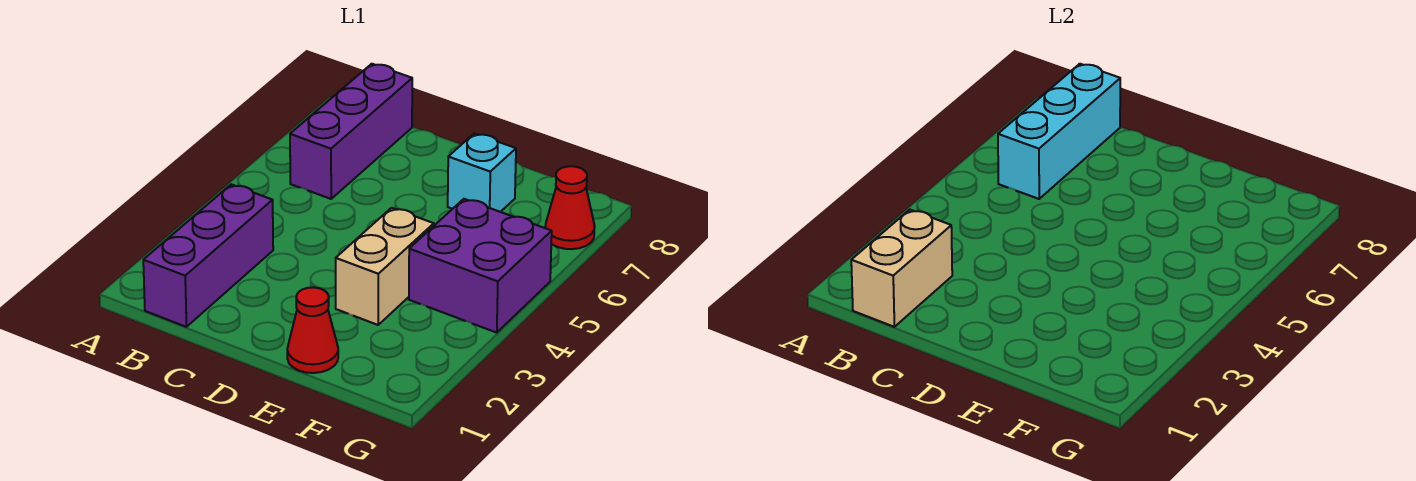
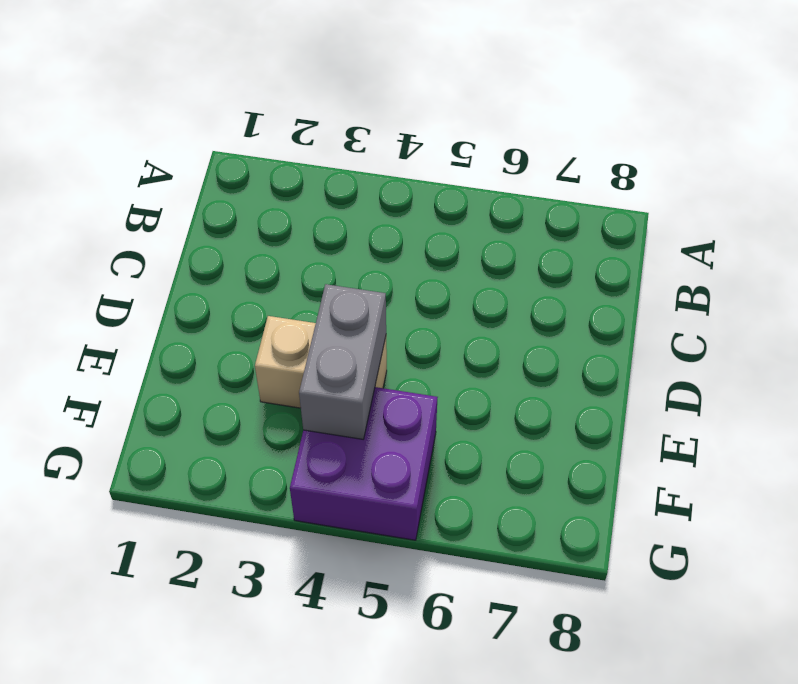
grey 1x2 brick [299,284,386,439] -> none
none -> purple 1x3 brick [143,184,273,327]
none -> purple 1x3 brick [290,64,412,199]

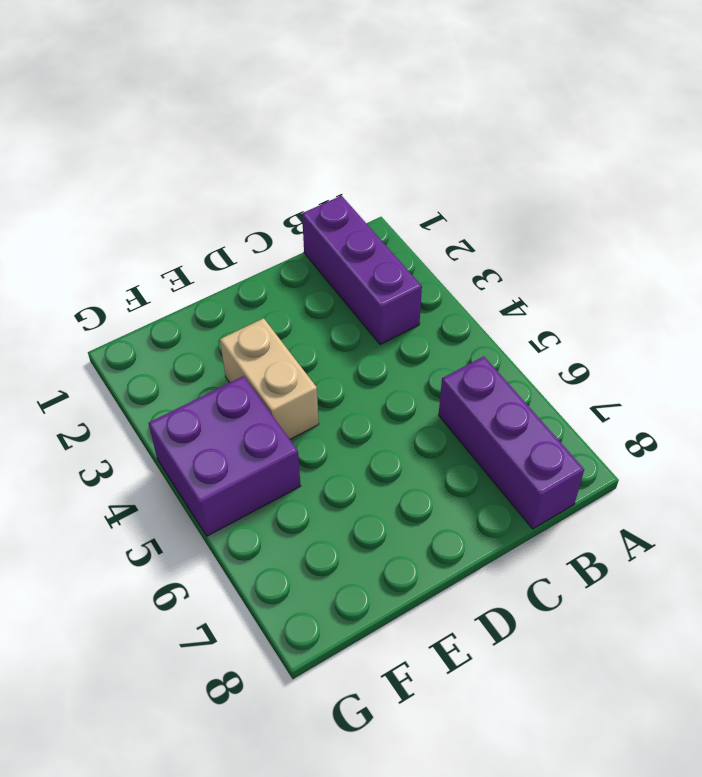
none -> red 1x1 cone [287,287,338,373]
none -> cyan 1x1 brick [448,133,516,212]

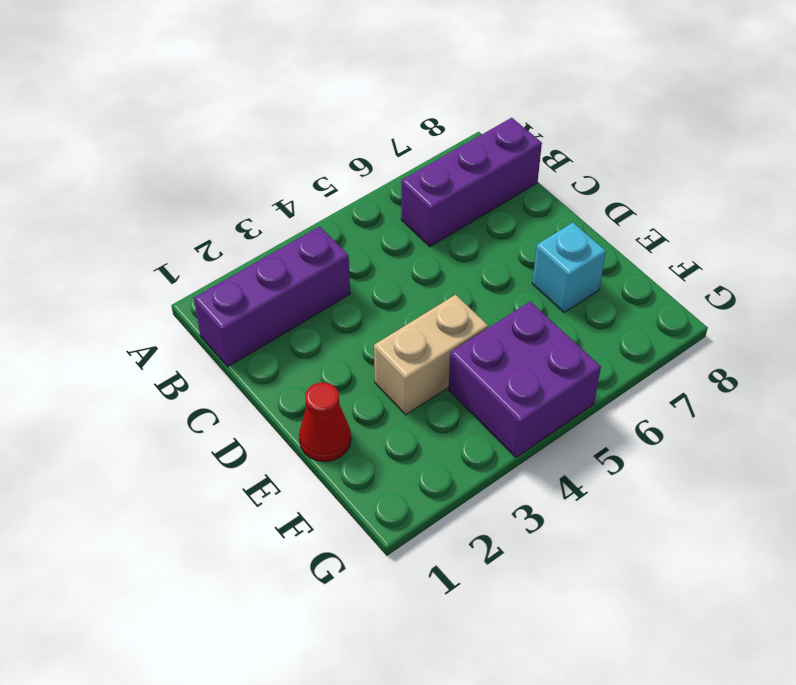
none -> red 1x1 cone [545,166,595,249]
none -> tan 1x2 brick [851,210,952,327]

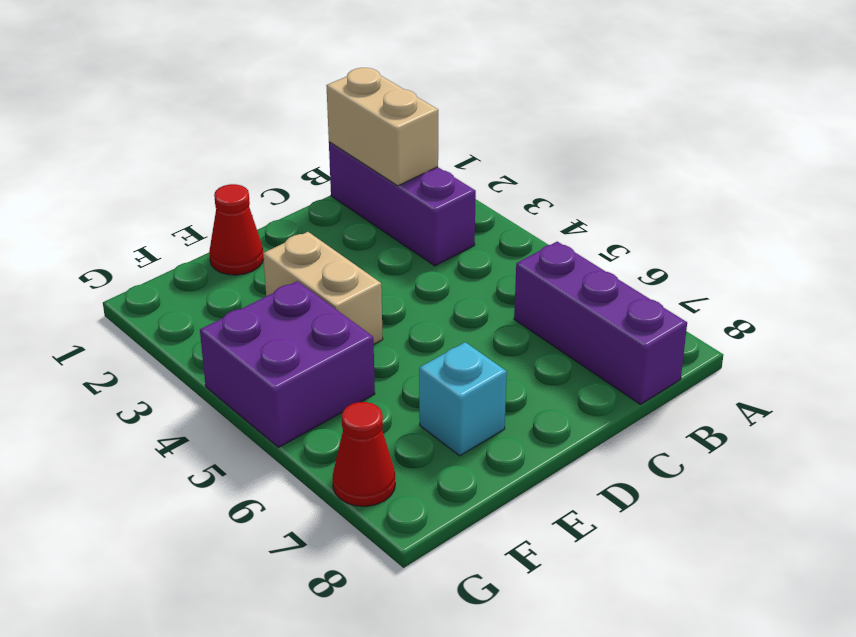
none -> cyan 1x3 brick [998,64,1120,199]

